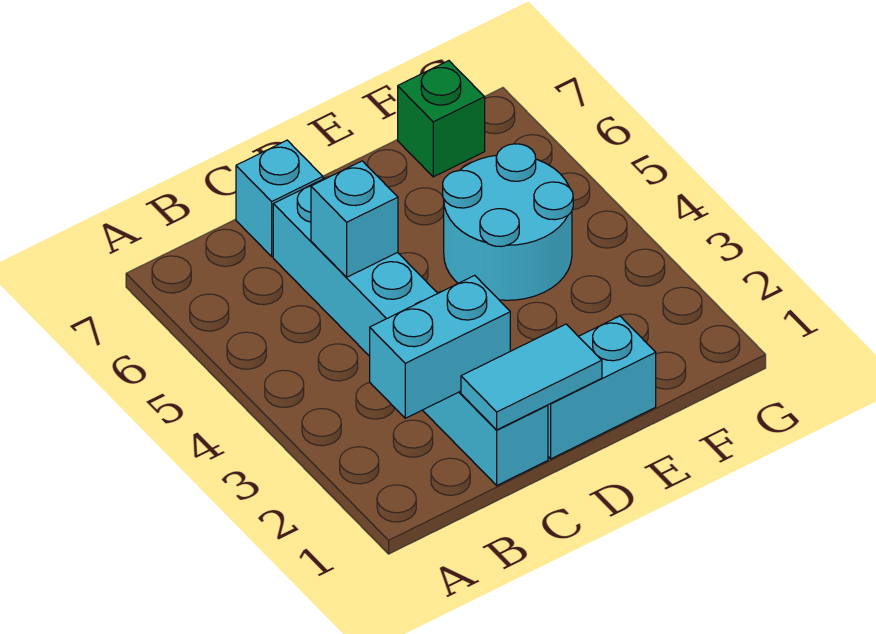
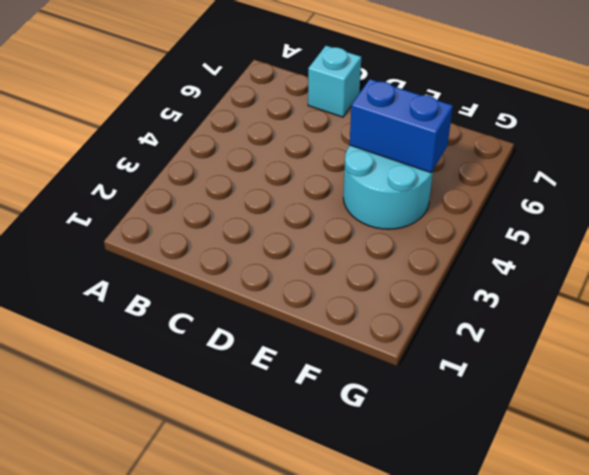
blue 1x2 brick [350,79,453,173] -> none
none -> cyan 1x6 brick [273,178,548,485]
none -> cyan 1x2 brick [548,316,656,459]

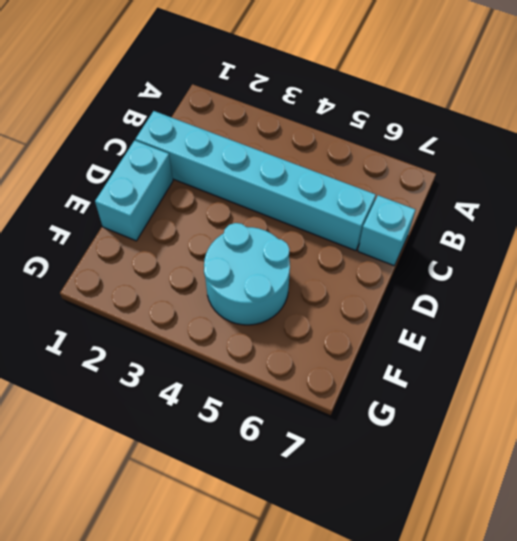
none -> green 1x1 brick [398,61,485,177]
none -> cyan 1x2 brick [370,275,510,418]

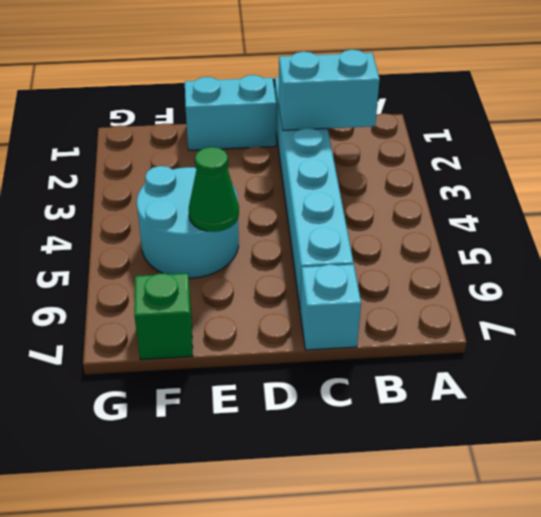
green 1x1 cone [189,147,239,232] -> none
none -> cyan 1x2 tile [461,324,602,430]
none -> cyan 1x1 brick [311,161,398,277]

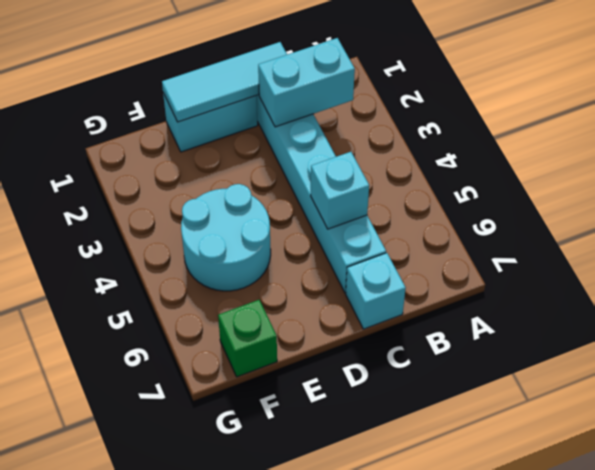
cyan 1x3 tile [162,42,287,122] -> cyan 1x2 tile [461,324,602,430]

